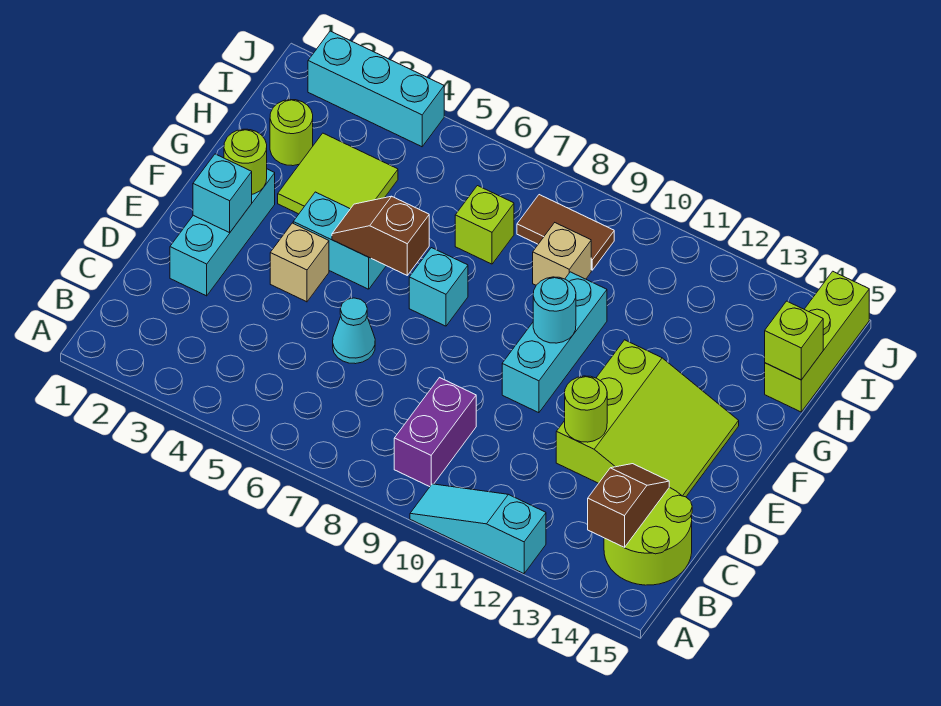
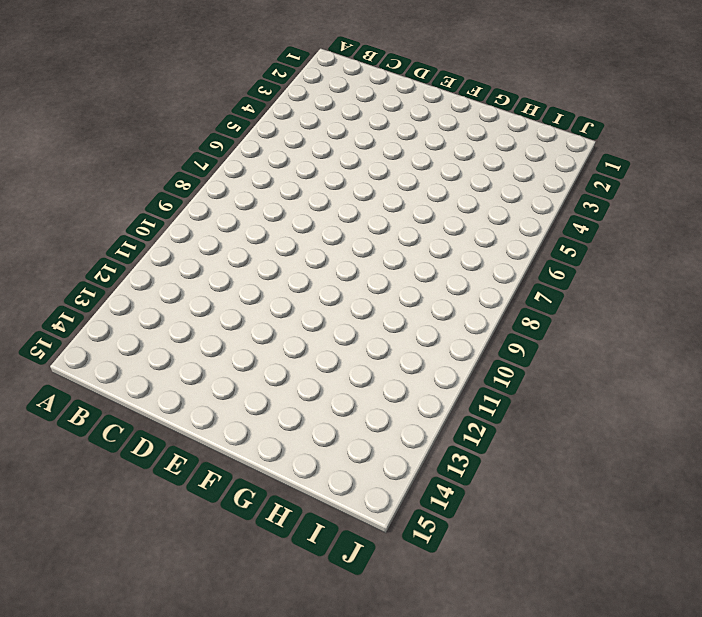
none -> cyan 1x3 slope [410,484,546,574]
none -> purple 1x2 brick [394,378,476,487]
none -> lime 2x2 round brick [604,487,692,585]

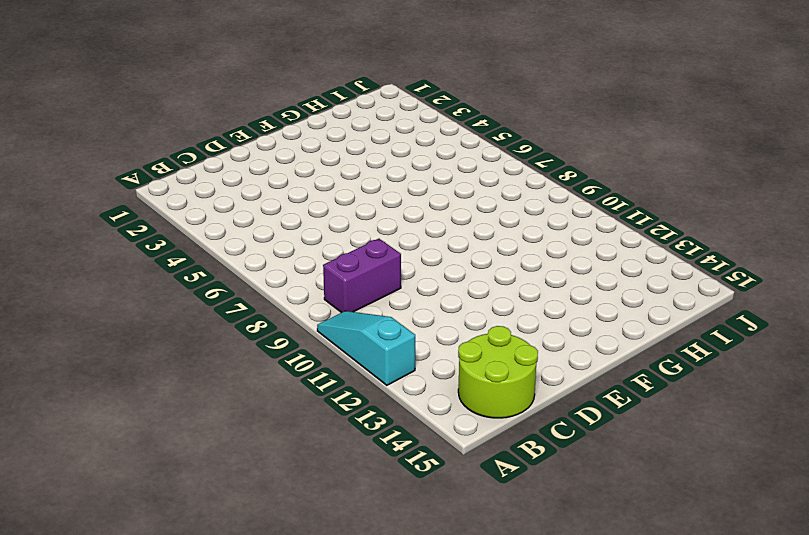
none -> cyan 1x3 brick [170,169,275,296]
none -> cyan 1x1 cone [333,298,375,364]
none -> lime 3x3 slope [556,340,739,497]

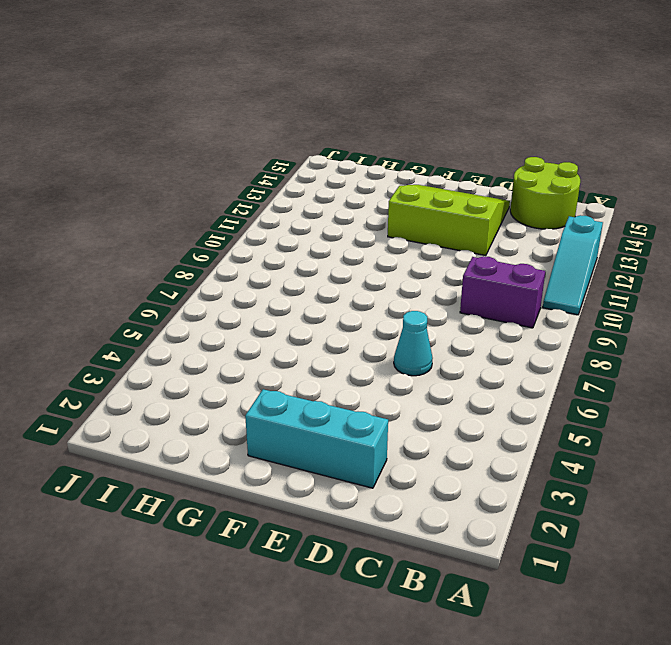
none -> tan 1x1 brick [270,223,329,302]
none -> cyan 1x3 brick [502,272,607,413]
none -> cyan 1x2 brick [293,192,386,289]

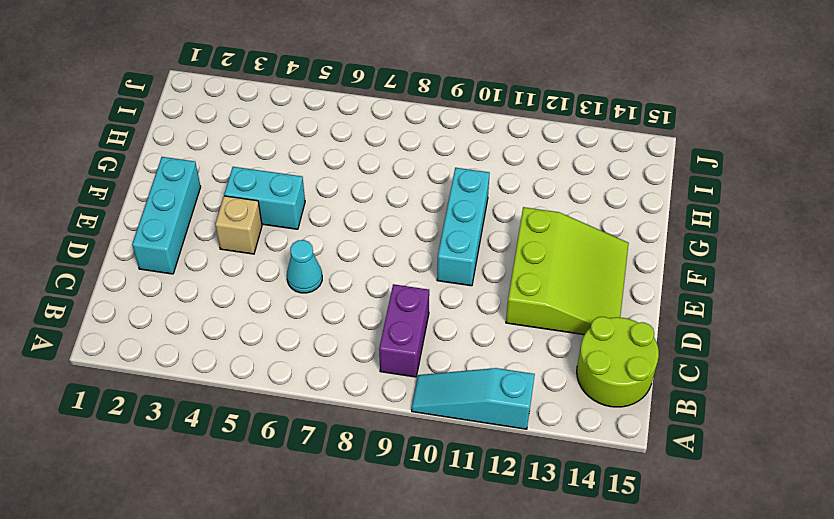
none -> cyan 1x1 brick [409,248,468,326]
none -> lime 2x2 tile [278,133,398,214]
none -> lime 1x1 round brick [270,99,313,166]

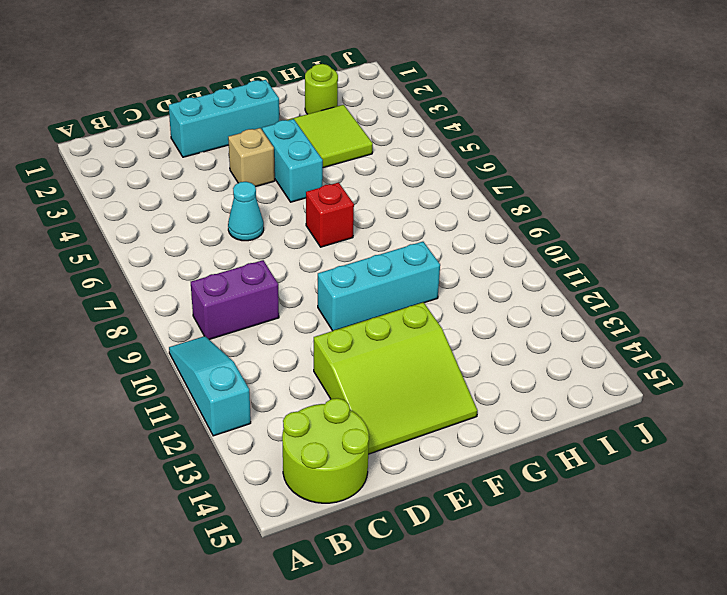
red 1x1 brick [306,183,354,247] -> cyan 1x1 brick [409,248,468,326]
none -> lime 1x1 brick [455,186,514,264]
none -> tan 1x1 brick [533,223,591,285]
none -> lime 1x3 brick [765,271,869,412]

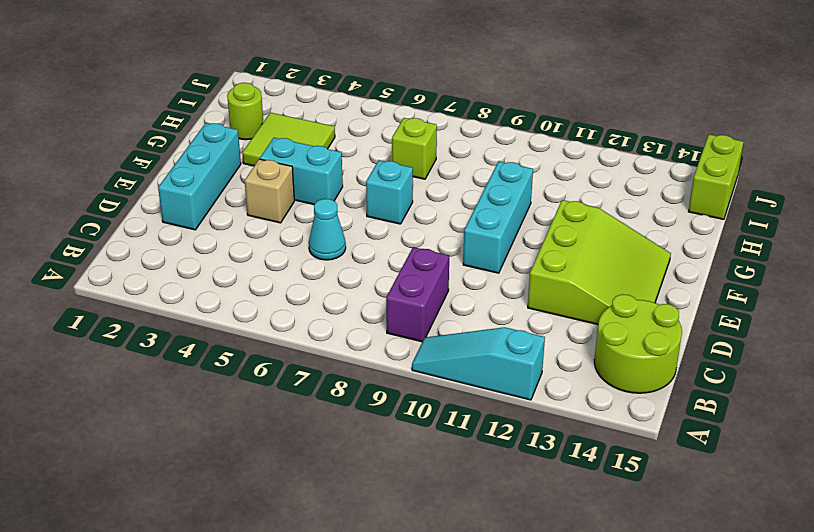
lime 1x2 brick [688,134,743,219] -> lime 1x3 brick [765,271,869,412]
none -> tan 1x1 brick [533,223,591,285]
none -> brown 1x2 tile [517,195,614,270]
none -> cyan 1x3 brick [308,31,444,147]

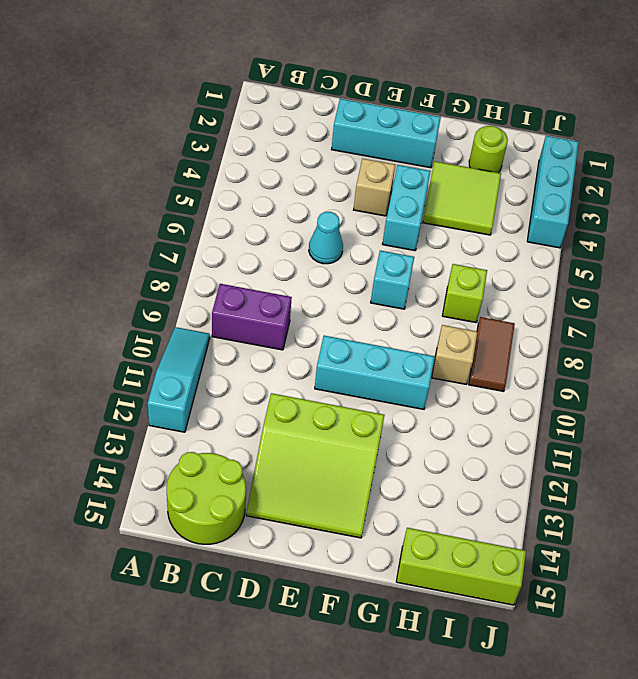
none -> brown 1x2 slope [588,464,669,547]
none -> lime 1x1 round brick [565,376,607,442]
none -> cyan 1x1 brick [193,154,252,233]

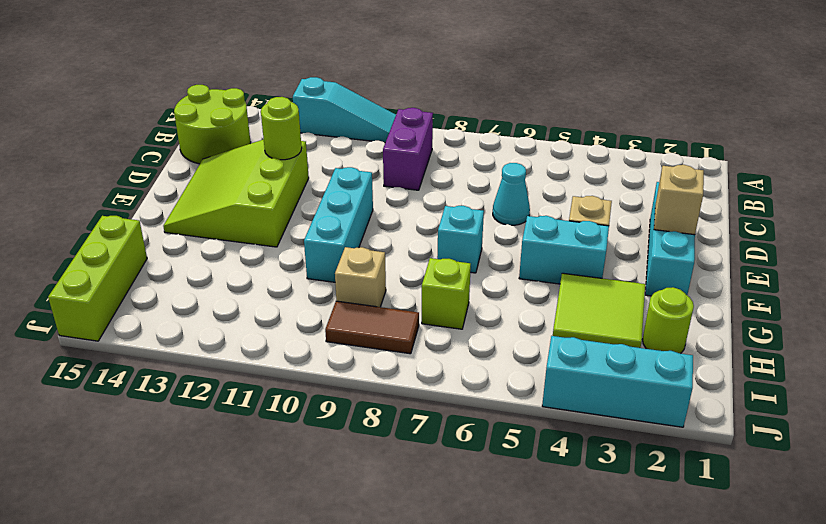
tan 1x1 brick [654,165,704,235] -> cyan 1x1 brick [193,154,252,233]
none -> brown 1x2 slope [588,464,669,547]
none -> lime 1x1 round brick [224,129,267,194]
none -> brown 1x2 slope [332,196,429,275]

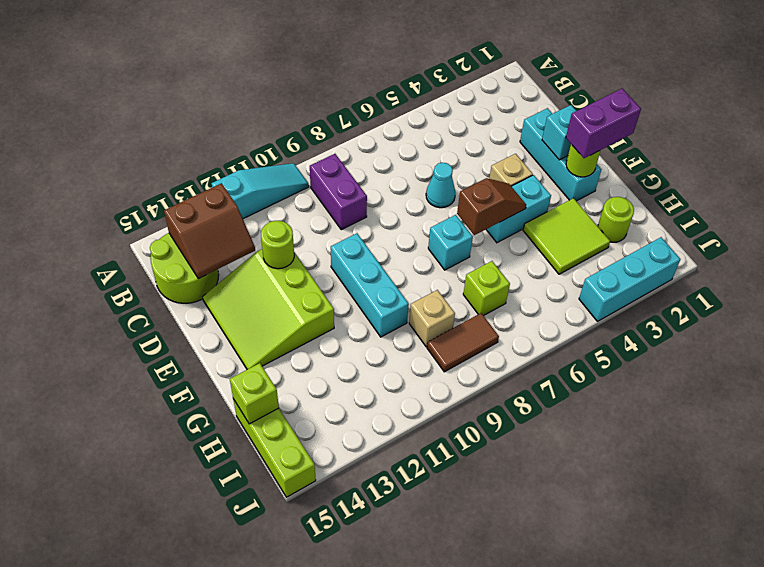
brown 2x2 slope [164,183,255,279] -> brown 1x2 slope [588,464,669,547]
purple 1x2 brick [566,89,641,158] -> none
none -> cyan 1x1 round brick [533,277,576,343]

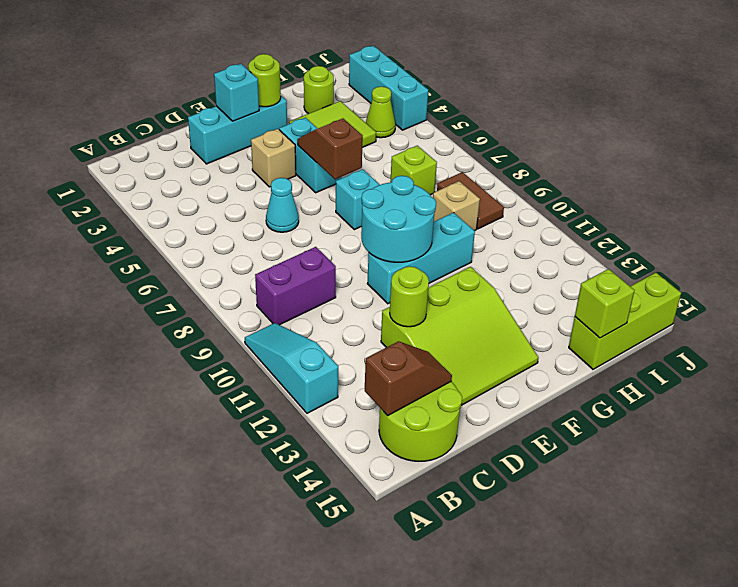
cyan 2x2 round brick [361,176,436,262] -> cyan 1x1 round brick [533,277,576,343]
lime 1x1 cone [366,87,396,138] -> none

